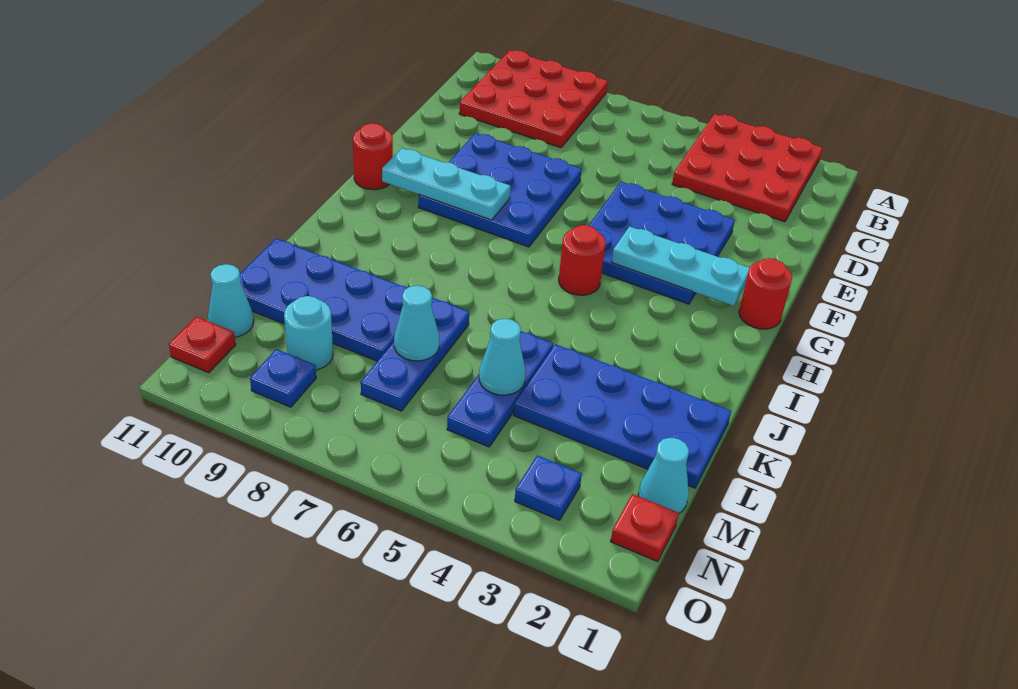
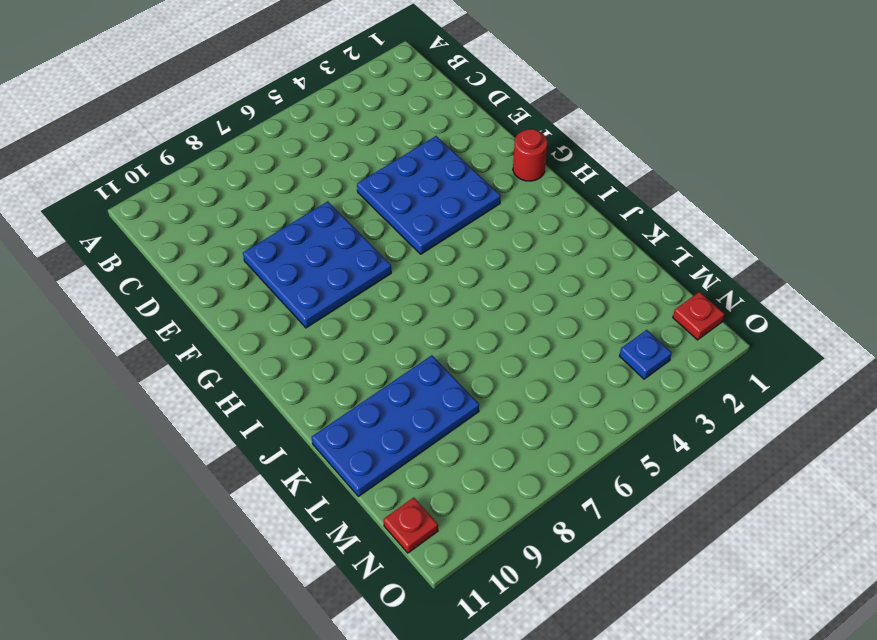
none -> red 3x3 plate [672,114,822,222]
none -> red 3x3 plate [459,50,608,148]
none -> red 1x1 round brick [353,123,393,190]

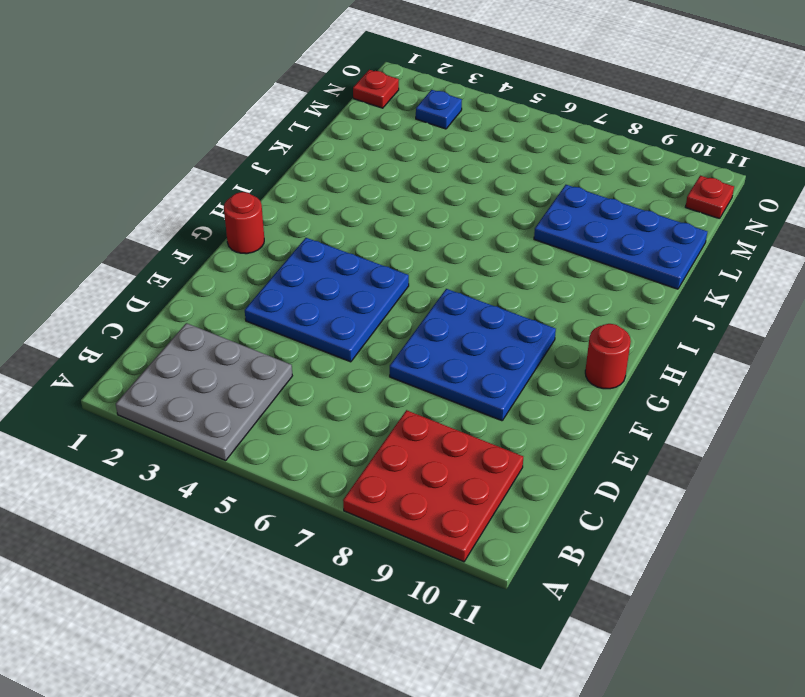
grey 3x3 plate [116,323,292,461] -> red 3x3 plate [672,114,822,222]
none -> red 1x1 round brick [559,225,606,295]
none -> blue 2x4 plate [514,344,731,488]
none -> blue 1x3 plate [447,331,553,447]

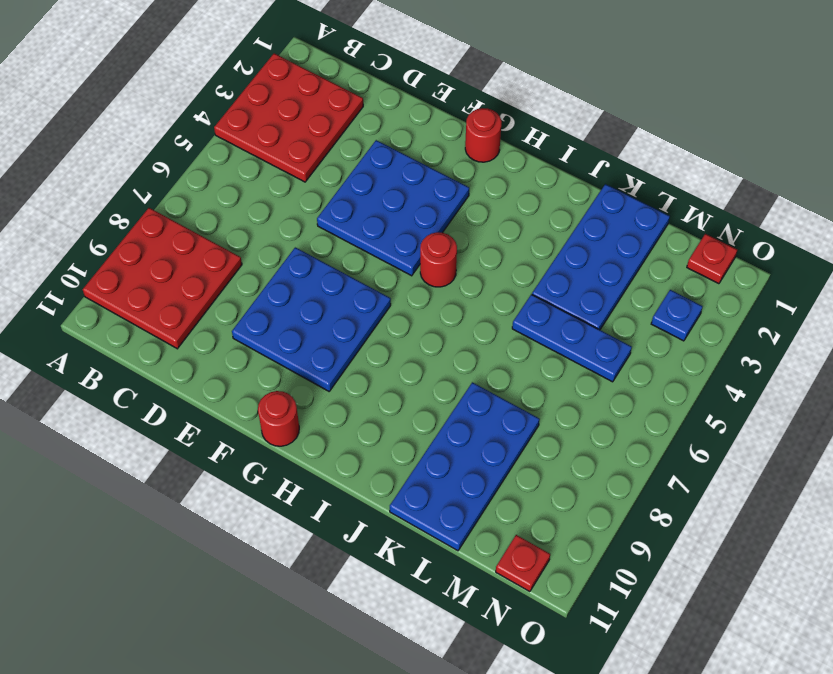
none -> blue 1x3 plate [361,298,469,411]
none -> cyan 1x1 cone [638,438,689,513]
none -> cyan 1x1 round brick [284,296,333,370]

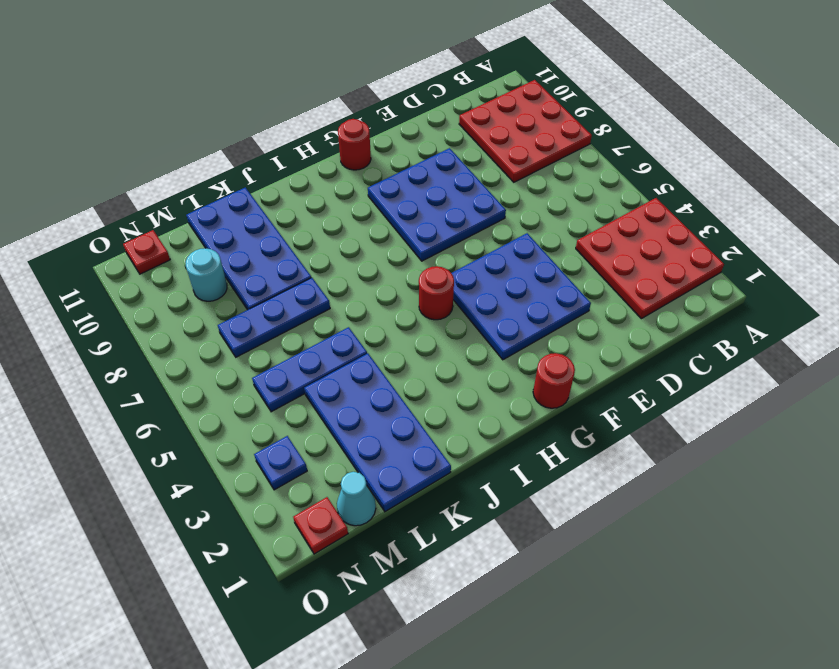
none -> cyan 1x1 cone [208,264,254,337]
none -> blue 1x1 plate [250,349,316,407]
none -> cyan 1x3 plate [612,227,749,306]

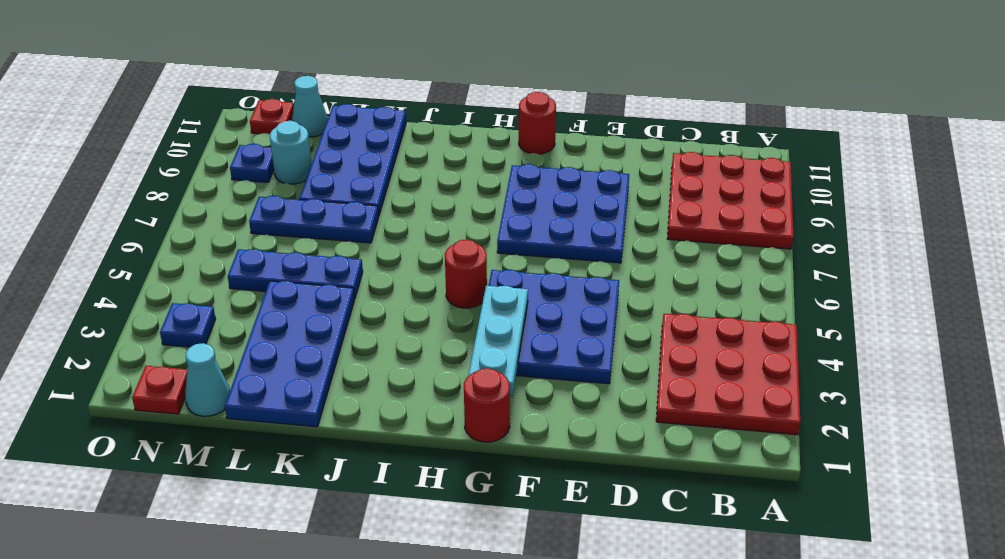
none -> cyan 1x3 plate [382,148,511,220]
none -> cyan 1x1 cone [479,319,526,395]
none -> cyan 1x1 cone [394,285,439,361]

